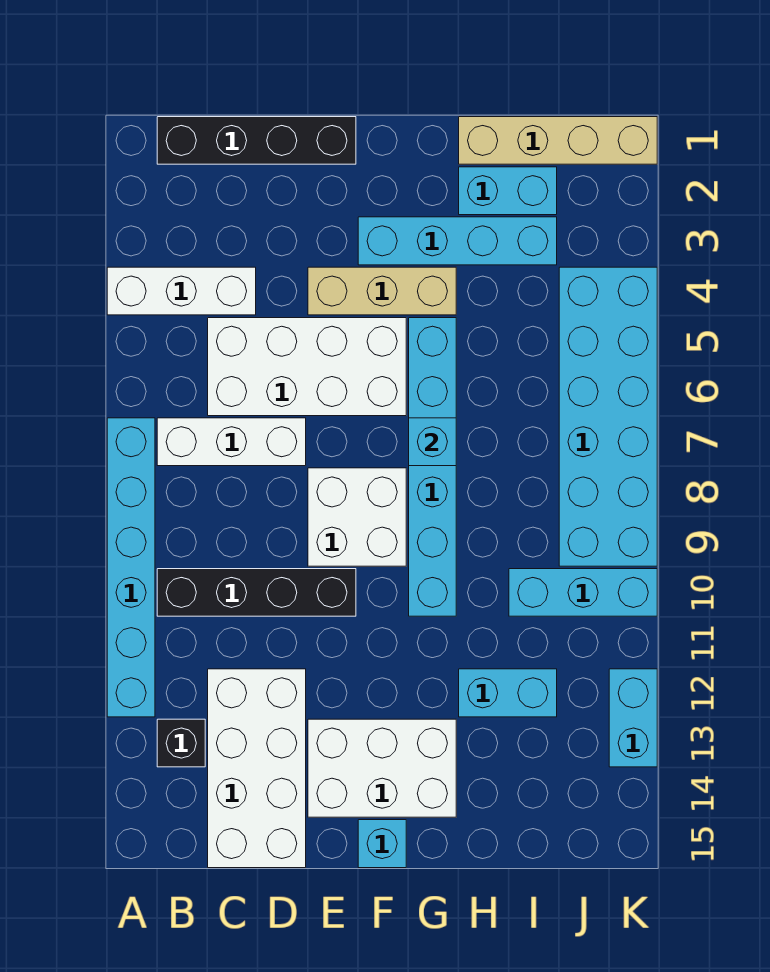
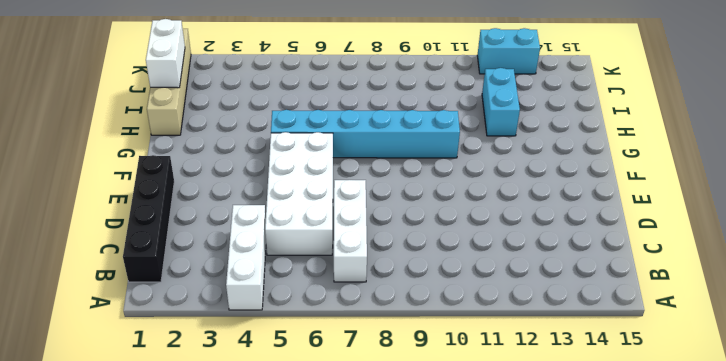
white 1x2 brick [146,19,185,88] -> none
none -> cyan 1x6 brick [107,418,155,717]
none -> black 1x4 brick [157,569,356,616]
none -> black 1x1 brick [157,719,205,767]

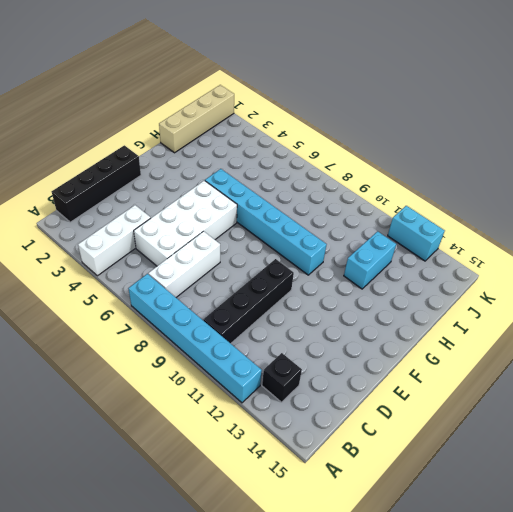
none -> white 2x4 brick [208,669,306,868]
none -> tan 1x3 brick [308,267,456,315]
none -> white 2x2 brick [308,468,406,566]

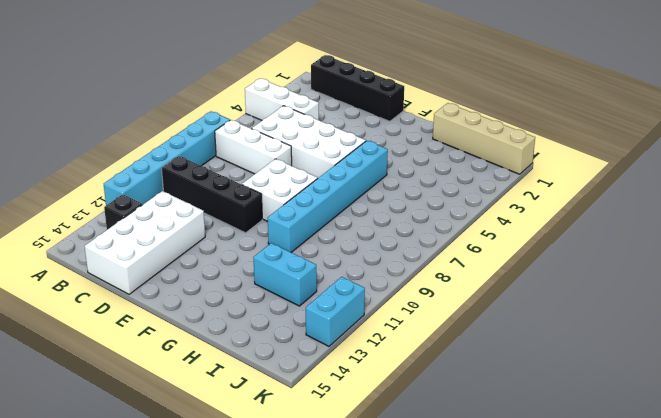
none -> tan 1x3 brick [308,267,456,315]
none -> white 2x3 brick [308,719,456,817]
none -> cyan 1x4 brick [358,217,557,265]

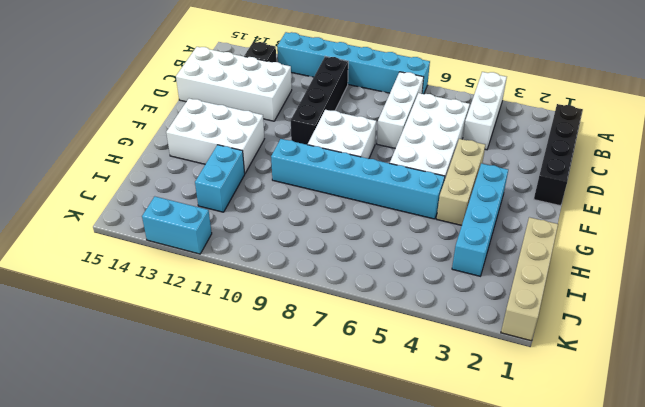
white 2x3 brick [166,99,264,173] -> white 2x3 brick turned to [308,719,456,817]
none -> cyan 1x1 brick [358,820,406,868]
none -> cyan 1x2 brick [459,167,557,215]
none -> cyan 1x3 brick [509,569,657,616]

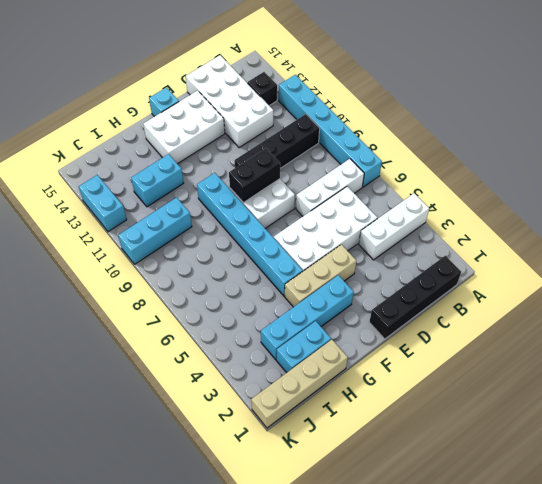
black 1x2 brick [229,148,280,203] -> none
none -> cyan 2x6 brick [559,267,657,566]
none -> cyan 1x1 brick [409,418,456,466]

